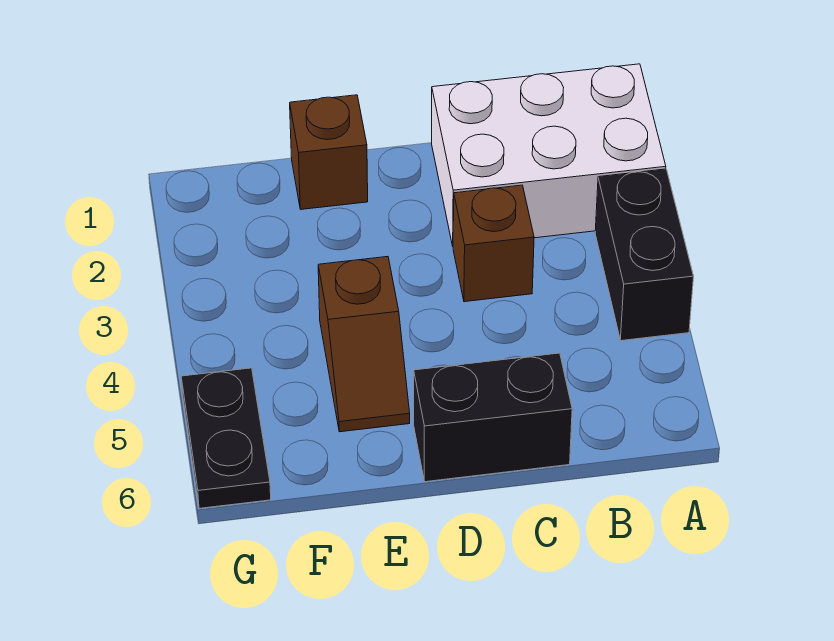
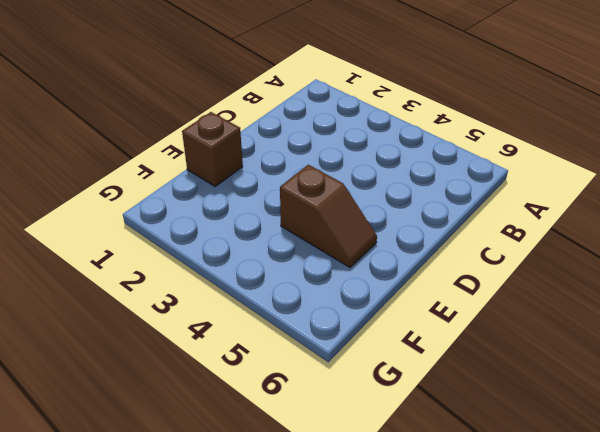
none -> white 2x3 brick [432,64,666,246]
none -> black 1x2 brick [595,169,694,341]

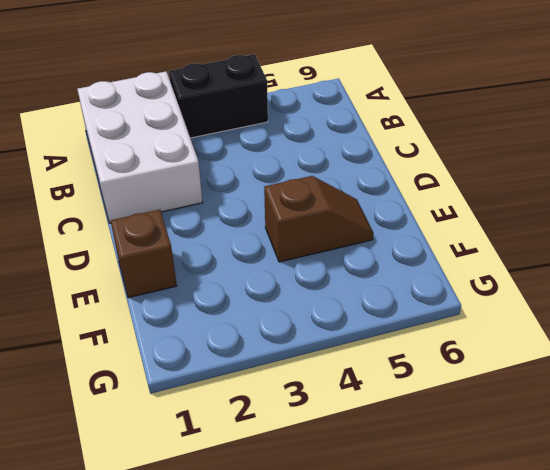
none -> brown 1x1 brick [453,185,534,302]
none -> black 1x2 brick [414,353,572,482]

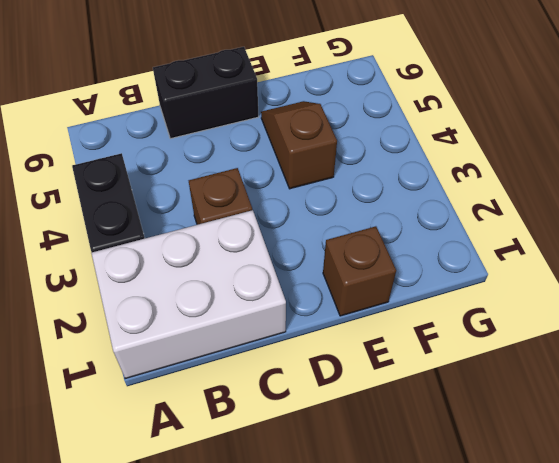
none -> black 1x2 plate [181,368,271,508]

